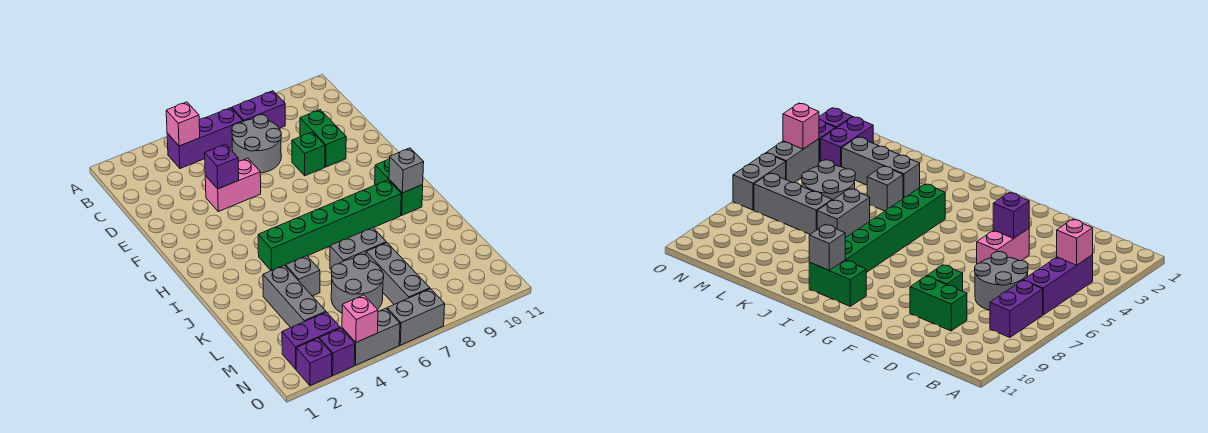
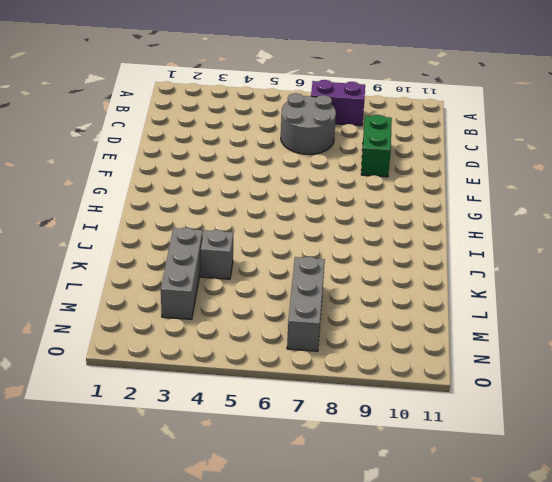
none -> purple 1x3 brick [167,108,243,169]
none -> pink 1x2 brick [205,158,261,211]
none -> green 1x1 brick [292,132,325,176]

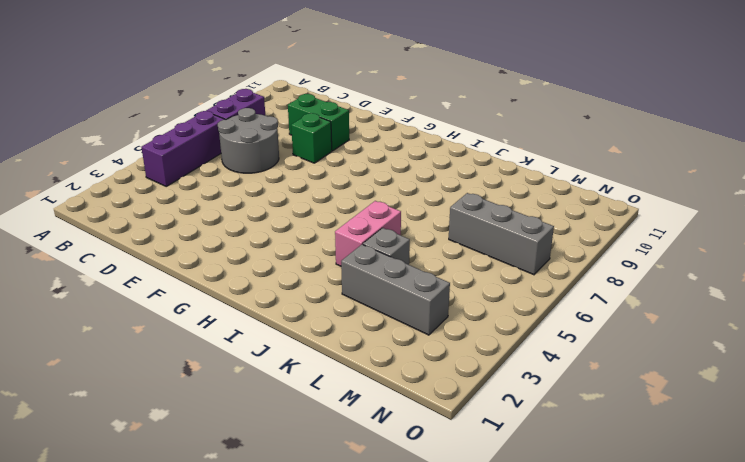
pink 1x2 brick [335,201,401,266] -> pink 1x2 brick moved to [205,158,261,211]
none -> green 1x2 brick [375,159,423,215]
none -> green 1x6 brick [258,180,401,271]
none -> grey 1x2 brick [330,228,386,269]

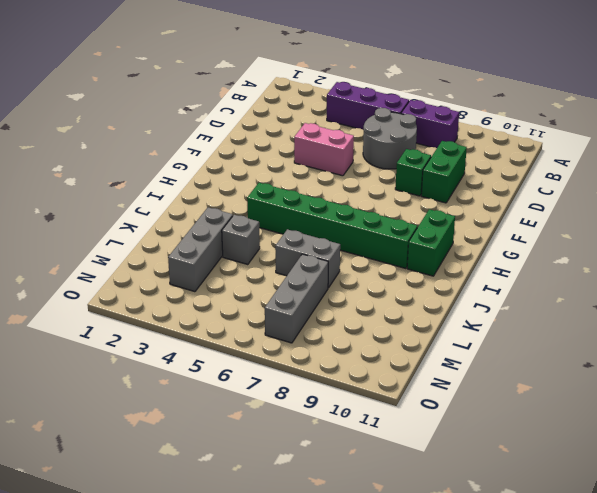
none -> grey 2x2 round brick [331,254,384,313]
none -> purple 1x2 brick [282,312,340,369]
none -> purple 1x1 brick [296,338,332,386]

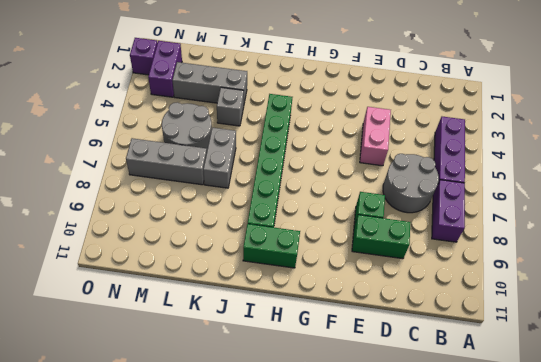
none -> purple 1x1 brick [319,328,355,375]
none -> grey 1x2 brick [342,308,400,365]
none -> grey 1x2 brick [387,289,445,345]

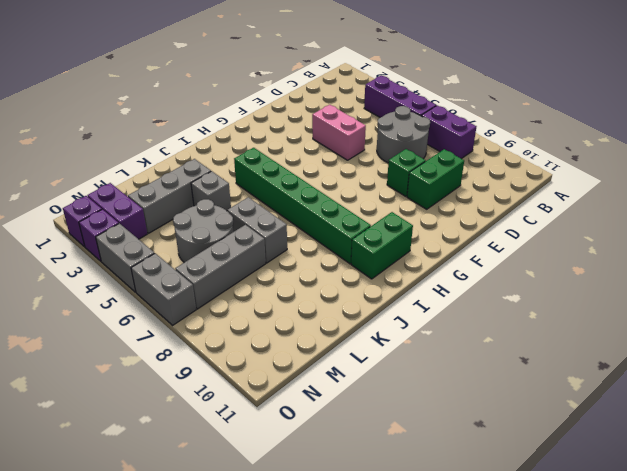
none -> pink 1x1 brick [166,102,200,146]
none -> purple 1x1 brick [205,144,239,189]
none -> grey 1x1 brick [389,148,424,193]

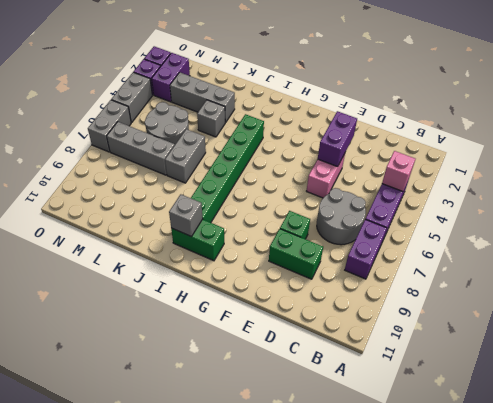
purple 1x2 brick [318,111,357,167] -> purple 1x1 brick [205,144,239,189]
none -> pink 1x1 brick [342,295,378,342]

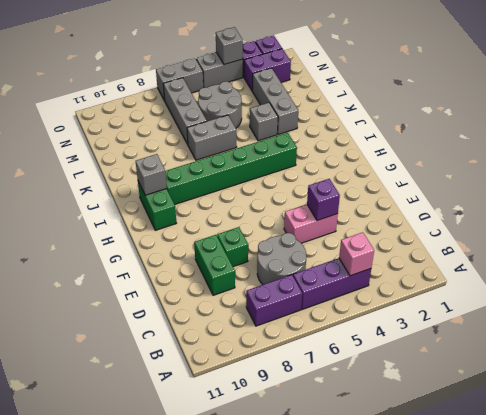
grey 1x1 brick [216,27,243,65] -> pink 1x1 brick [342,295,378,342]

